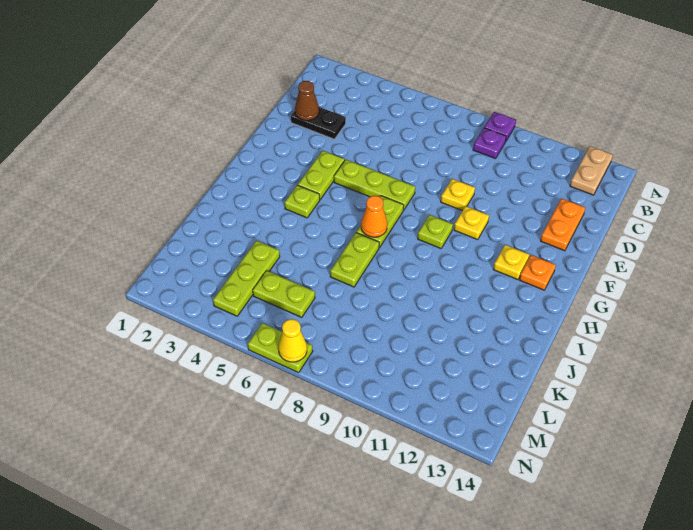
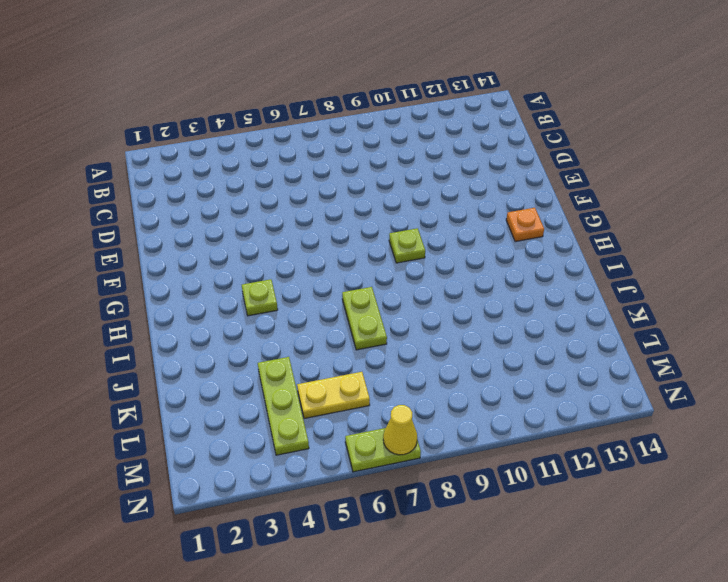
yellow 1x2 plate [297,372,370,419] -> lime 1x2 plate [253,271,315,317]
none -> purple 1x1 plate [484,112,516,142]
none -> tan 1x2 plate [570,146,613,195]
none -> purple 1x1 plate [473,128,506,159]

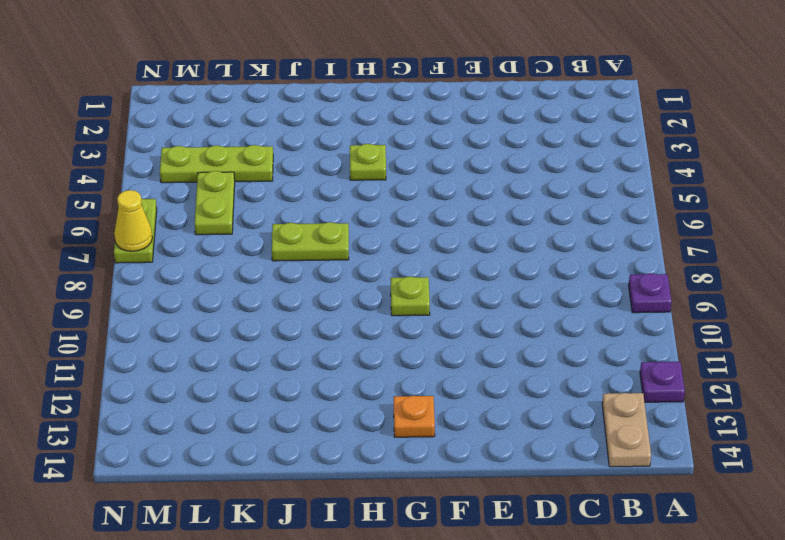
purple 1x1 plate [640,361,685,402] -> purple 1x1 plate moved to [473,128,506,159]
tan 1x2 plate [602,393,651,467] -> tan 1x2 plate turned to [570,146,613,195]
none -> black 1x2 plate [291,107,346,139]
none -> orange 1x2 plate [541,199,585,251]
none -> yellow 1x1 plate [441,179,475,211]

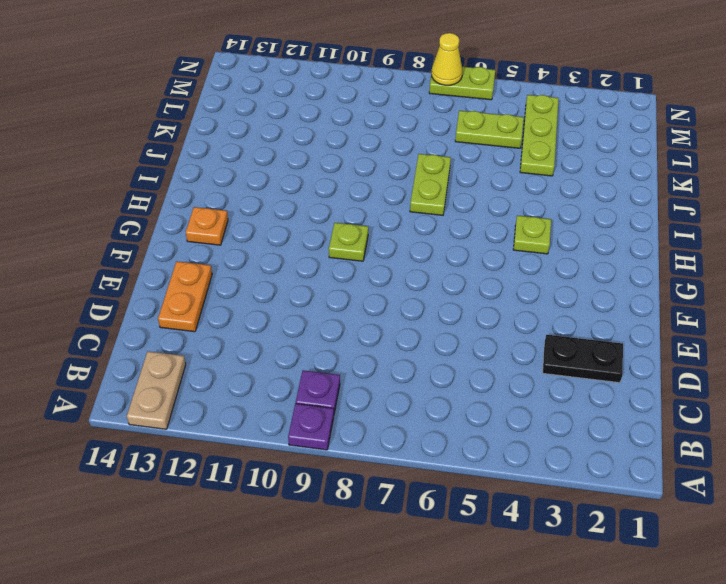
none -> yellow 1x1 plate [441,179,475,211]
none -> lime 1x2 plate [298,151,345,199]
none -> lime 1x3 plate [334,160,415,210]

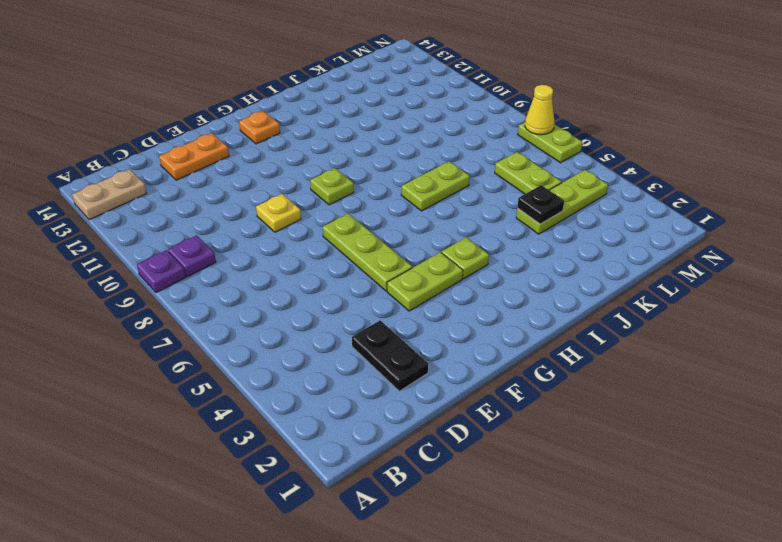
black 1x1 plate [517,185,564,224] -> none
none -> yellow 1x1 plate [454,206,489,240]
none -> lime 1x2 plate [356,196,404,248]
none -> yellow 1x1 plate [493,245,529,280]

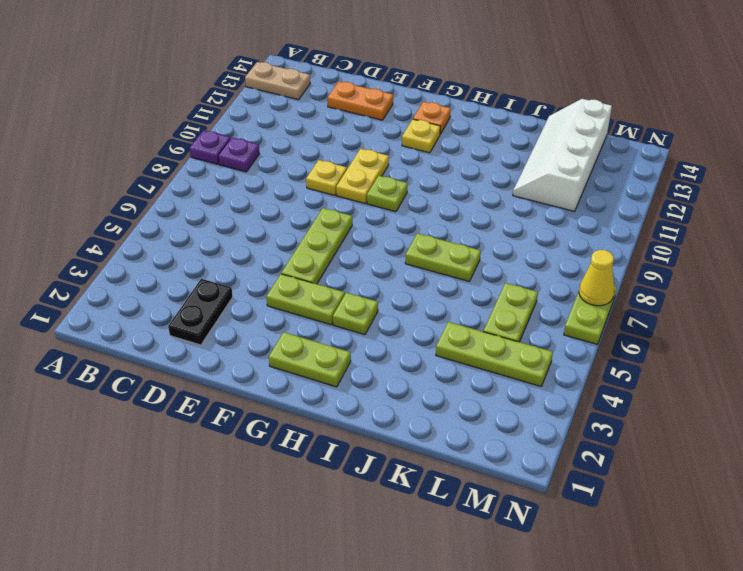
yellow 1x2 plate [336,149,389,203] -> yellow 1x1 plate [454,206,489,240]
lime 1x2 plate [269,332,351,387] -> lime 1x2 plate moved to [356,196,404,248]
white 2x4 slope [513,99,612,211] -> none
none -> brown 1x1 cone [295,81,319,121]
none -> orange 1x1 cone [361,196,387,237]

